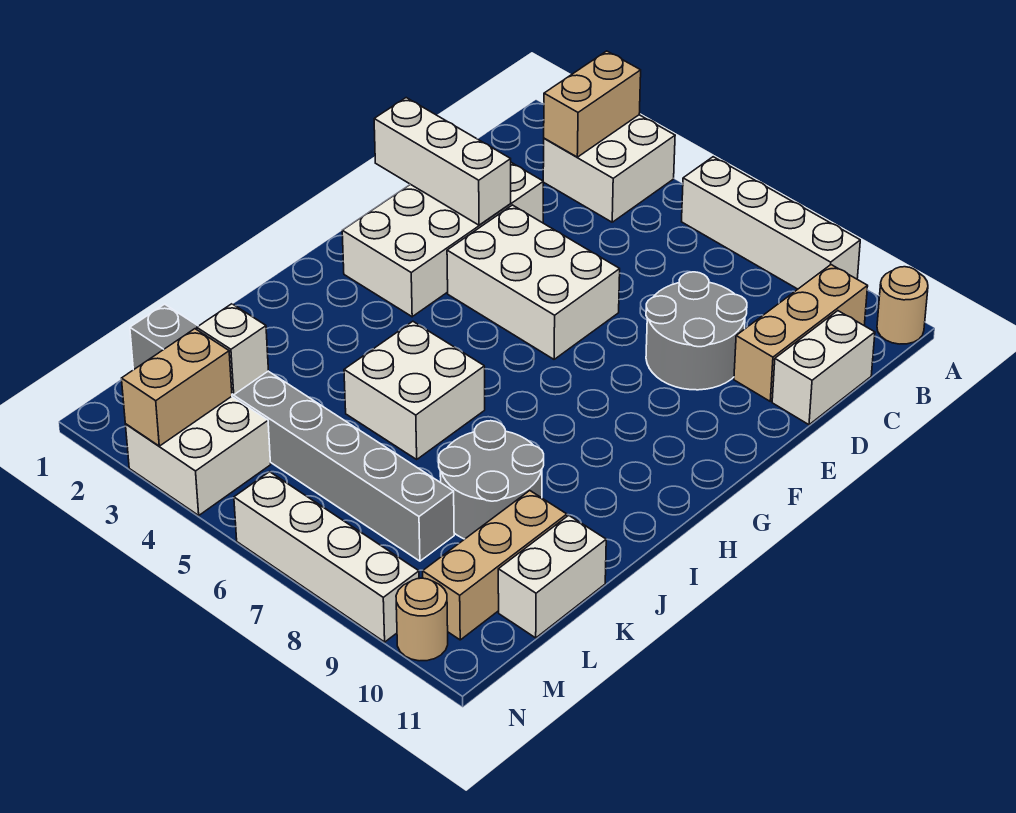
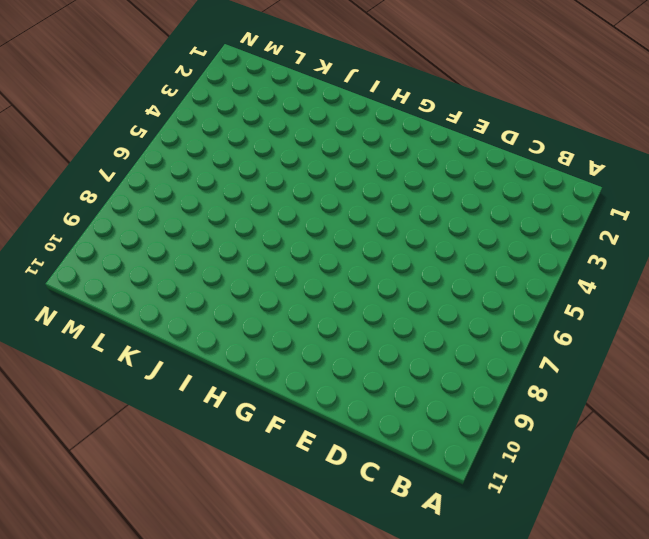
none -> white 2x2 brick [543,115,675,222]
none -> white 1x4 brick [682,157,860,289]
none -> tan 1x1 round brick [877,267,928,344]

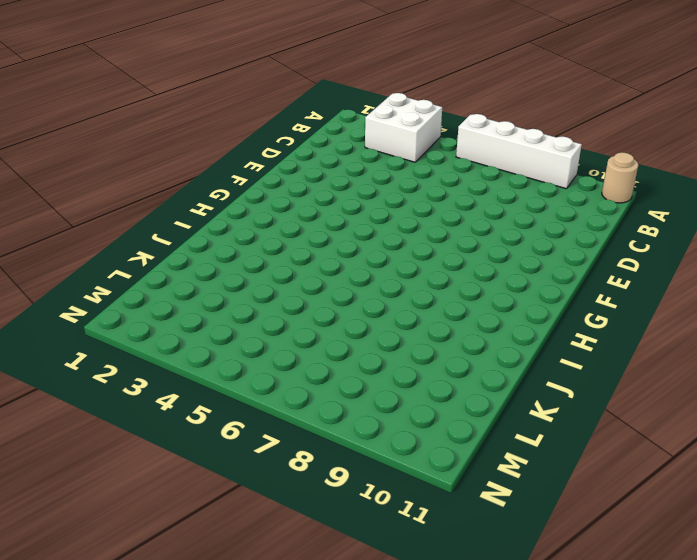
none -> tan 1x3 brick [734,265,868,401]
none -> white 1x2 brick [772,311,875,425]
none -> white 2x4 brick [342,163,543,317]

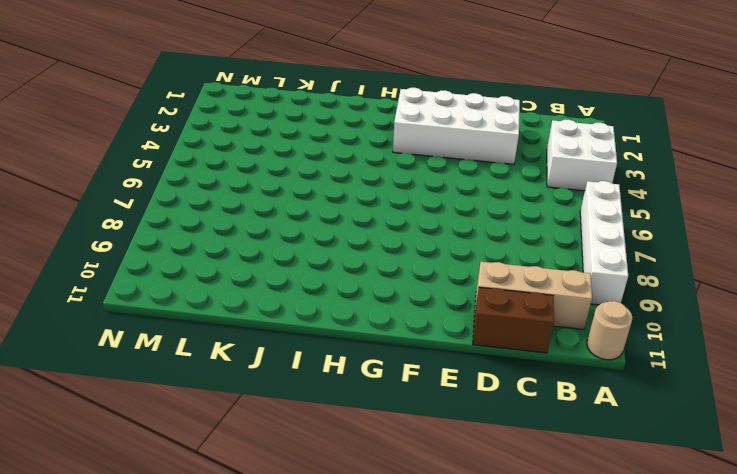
brown 1x2 brick [473,287,554,353] -> white 1x2 brick [772,311,875,425]
none -> grey 2x2 round brick [646,272,747,390]
none -> white 2x3 brick [447,205,620,359]
none -> white 2x2 brick [344,321,485,459]

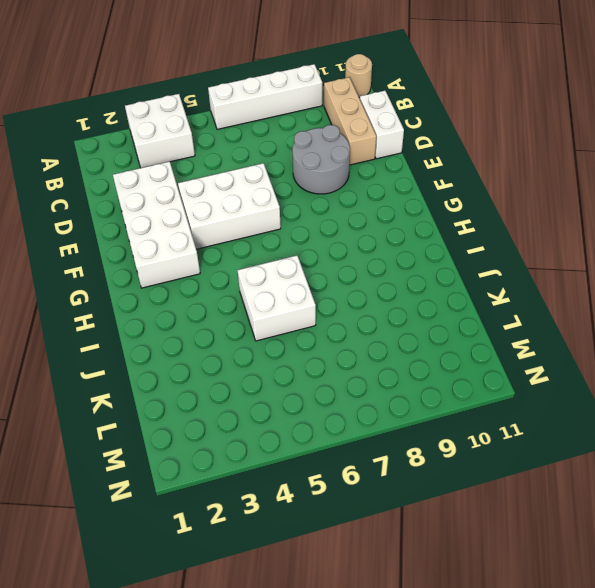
none -> grey 2x2 round brick [439,421,544,539]
none -> tan 1x3 brick [423,491,567,640]
none -> white 1x2 brick [498,515,606,638]

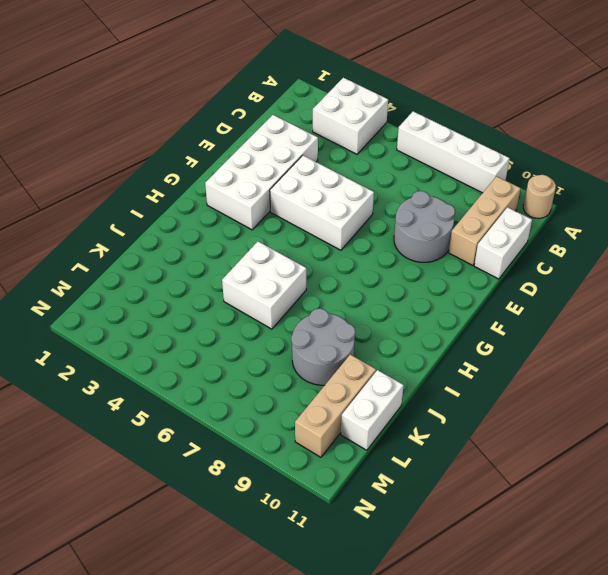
none -> grey 1x8 brick [130,304,454,561]
none -> white 2x2 brick [125,397,271,515]
none -> white 1x4 brick [234,472,419,642]

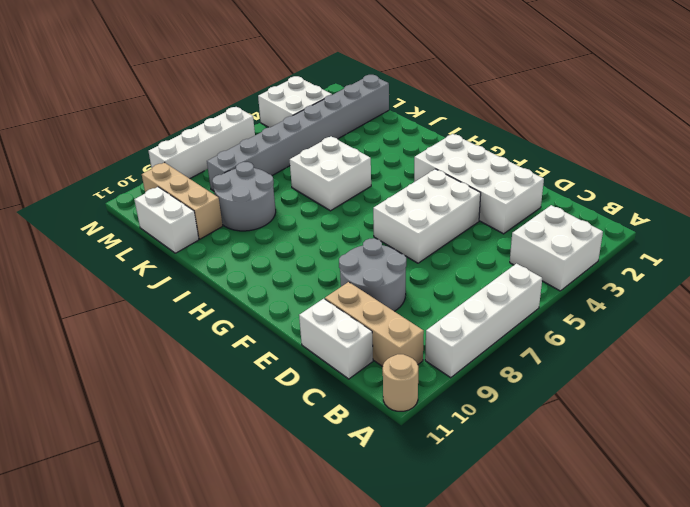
none -> tan 1x1 round brick [396,578,448,661]
none -> tan 1x2 brick [544,51,641,157]
none -> white 1x3 brick [374,98,511,225]

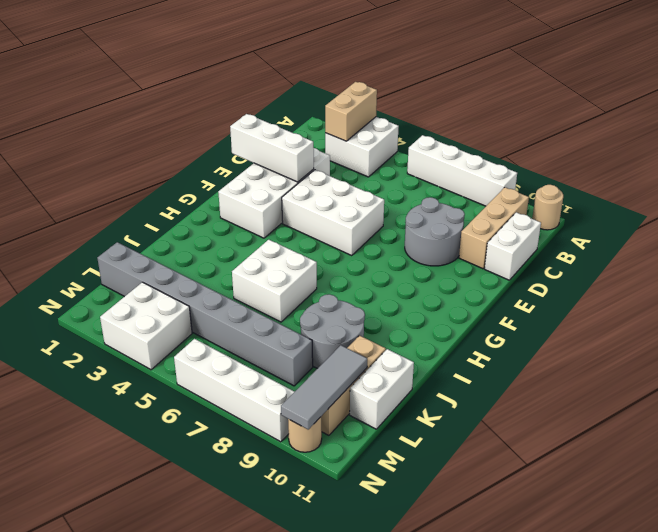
grey 1x3 tile [281,345,367,429] -> none
none -> white 1x1 brick [197,304,268,395]
none -> tan 1x2 brick [121,329,232,446]

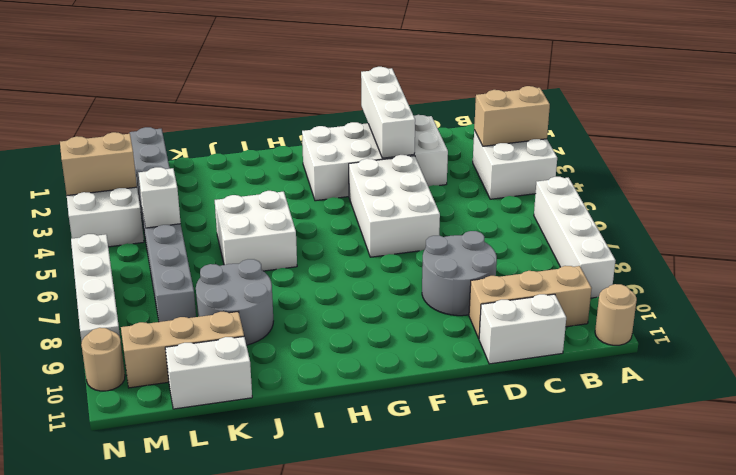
white 1x1 brick [139,167,181,228] -> white 1x1 brick moved to [197,304,268,395]

